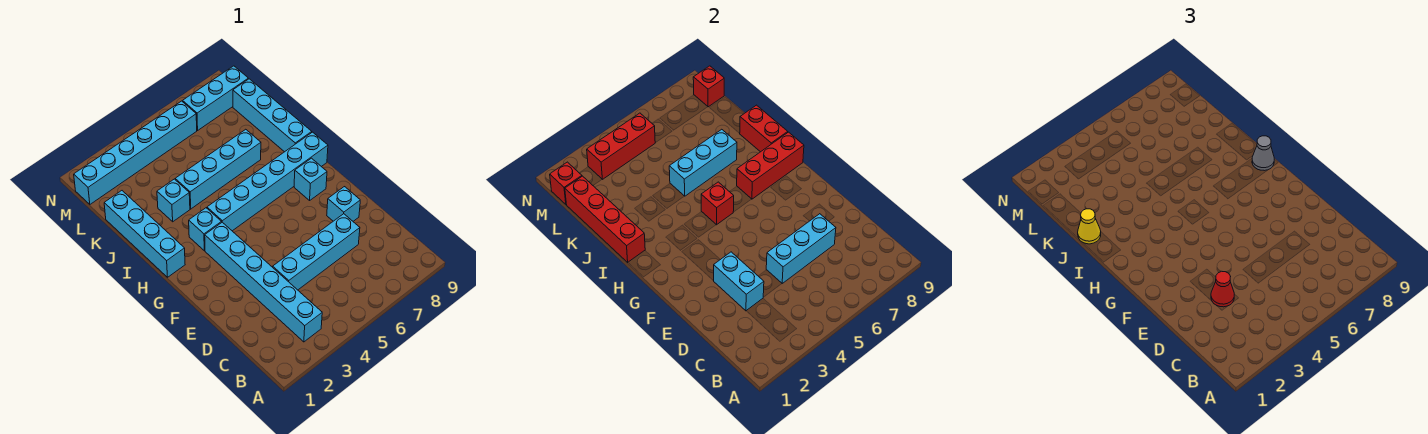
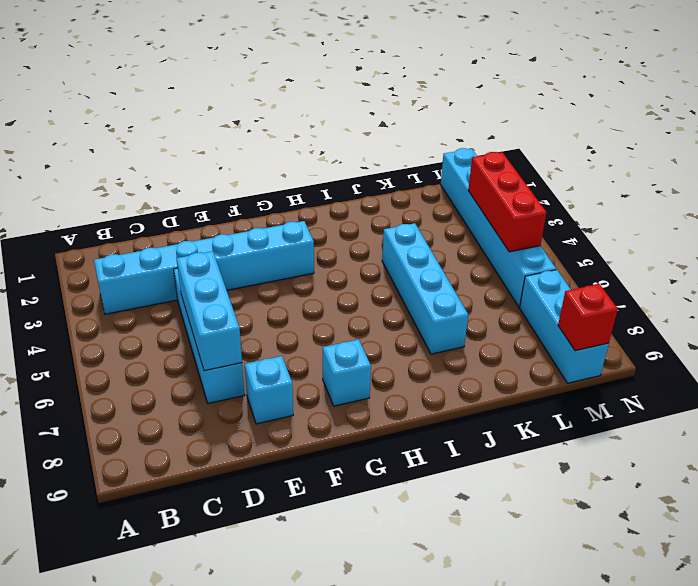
none -> cyan 1x4 brick [104,191,185,277]
none -> cyan 1x1 brick [189,208,222,251]
none -> cyan 1x6 brick [207,132,328,231]

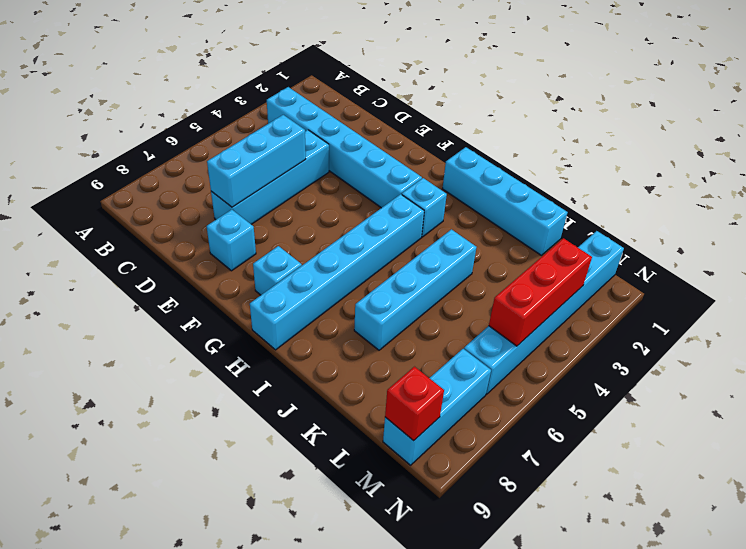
none -> cyan 1x4 brick [233,79,312,152]
none -> cyan 1x1 brick [157,179,190,222]
none -> cyan 1x2 brick [714,252,764,311]

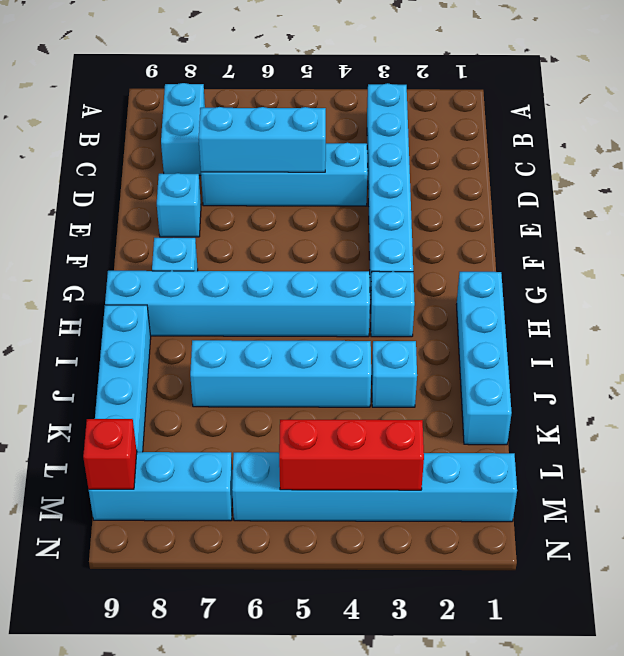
cyan 1x2 brick [161,83,205,175] -> cyan 1x2 brick moved to [714,252,764,311]
none -> red 1x1 brick [701,182,734,225]
none -> red 1x3 brick [737,132,804,199]
none -> red 1x4 brick [565,176,645,262]

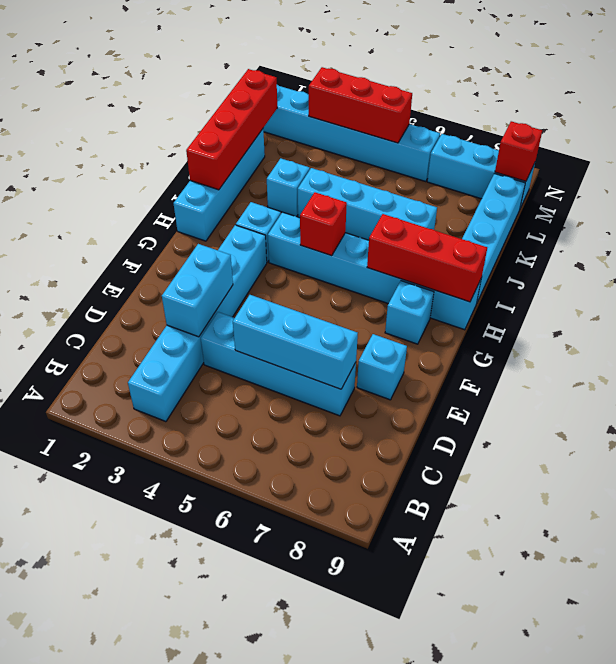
none -> red 1x2 brick [740,105,788,152]
none -> cyan 1x3 brick [669,129,737,196]
none -> red 1x1 brick [550,162,582,204]

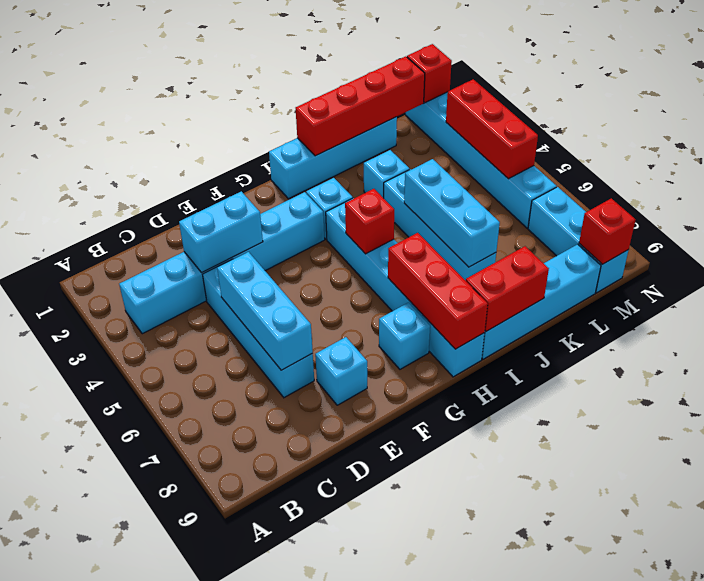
none -> red 1x1 cone [1211,271,1234,307]
none -> grey 1x1 cone [1252,136,1274,171]
none -> yellow 1x1 cone [1078,209,1101,244]

